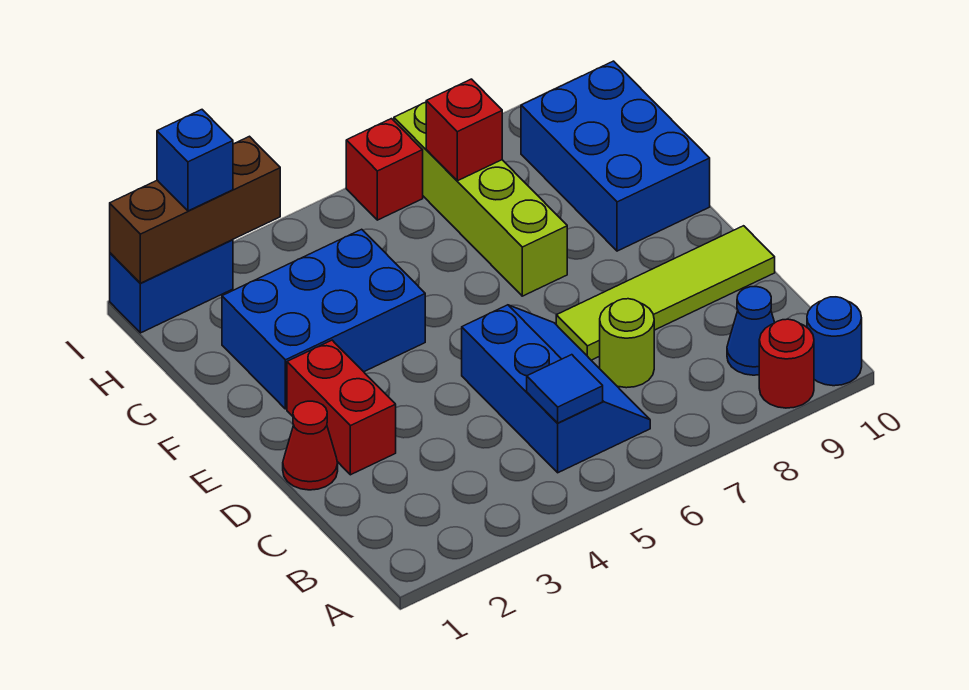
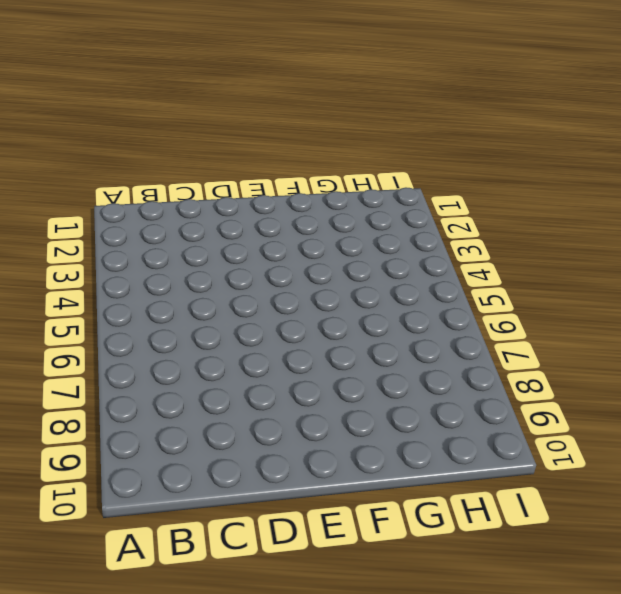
none -> red 1x1 round brick [759,319,814,408]
none -> blue 1x1 round brick [807,297,862,386]
none -> blue 2x3 slope [462,305,650,473]

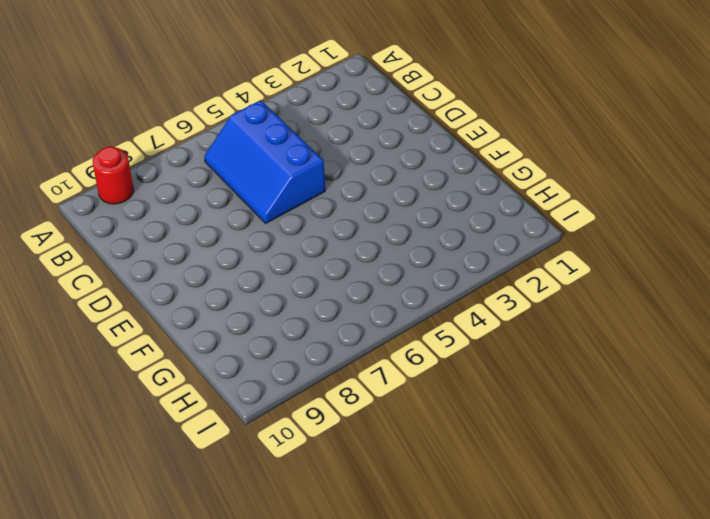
none -> blue 1x1 round brick [807,297,862,386]
none -> blue 1x1 cone [727,287,775,375]
none -> lime 1x1 round brick [600,299,654,388]

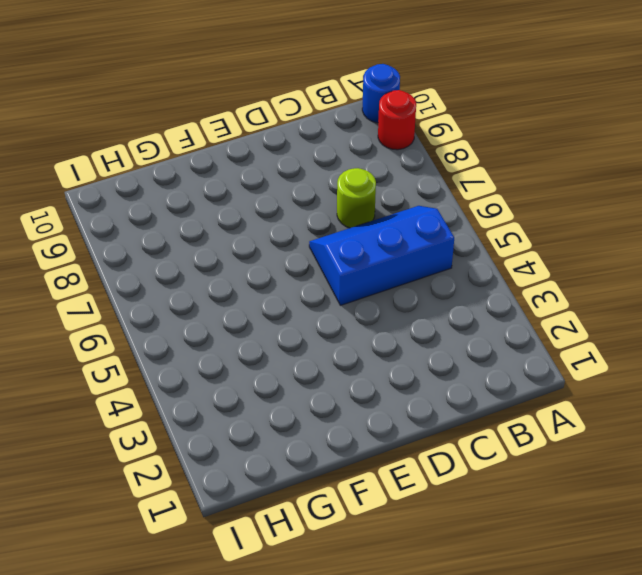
none -> blue 1x1 cone [727,287,775,375]
none -> red 1x1 cone [283,401,338,490]
none -> red 1x2 brick [287,340,396,475]

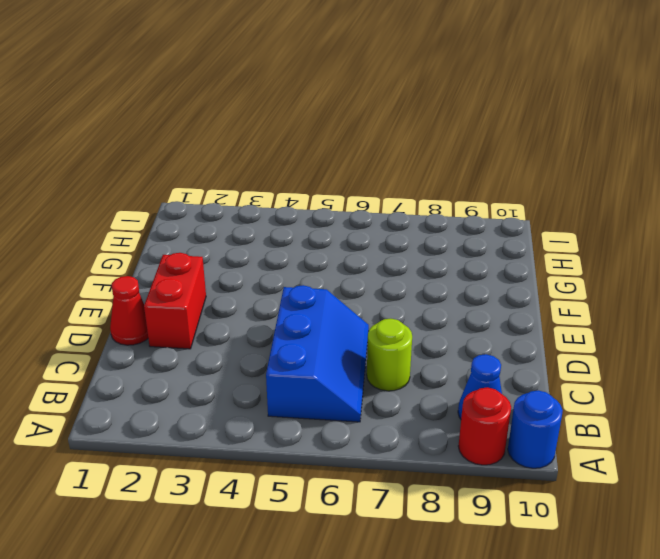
none -> lime 1x4 tile [556,226,775,360]
none -> blue 2x3 brick [222,229,425,409]
none -> lime 1x4 brick [394,102,567,296]

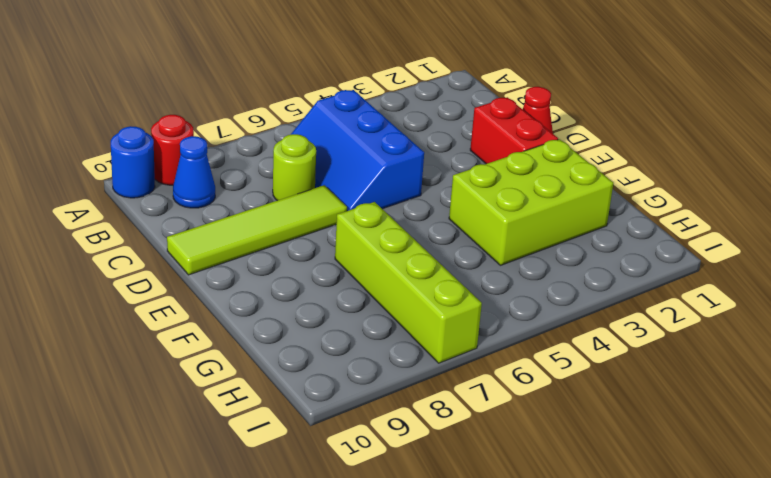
lime 2x3 brick [449,139,613,265] -> blue 2x3 brick [222,229,425,409]
none -> blue 2x3 brick [521,61,710,251]
none -> blue 1x2 brick [110,240,233,333]
none -> red 1x1 brick [346,119,423,220]

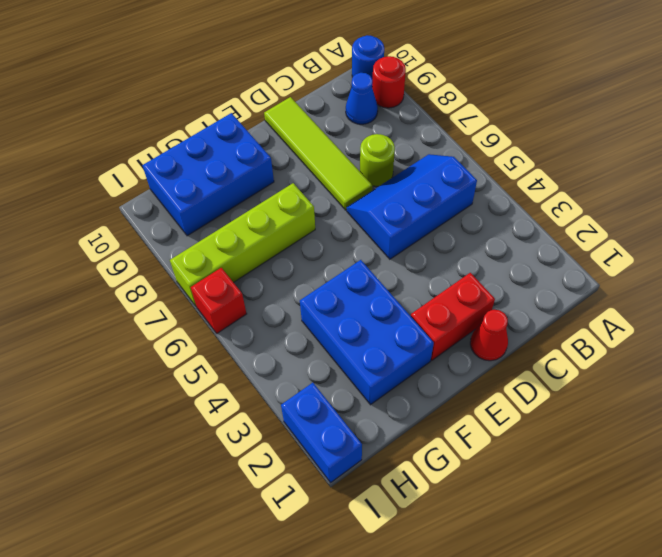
none -> blue 1x1 tile [527,355,603,423]
none -> red 1x1 brick [426,79,502,181]
none -> brown 1x3 brick [110,136,280,283]

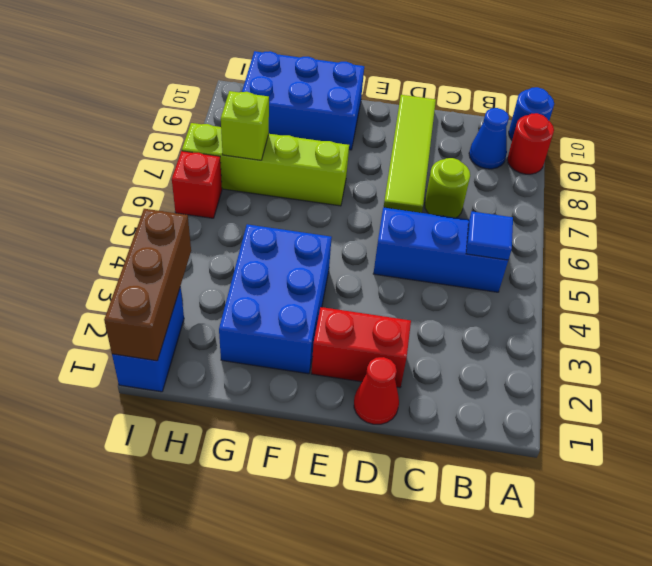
lime 1x1 brick [221,91,269,160] -> red 1x1 brick [426,79,502,181]
none -> blue 1x1 brick [157,110,233,211]

